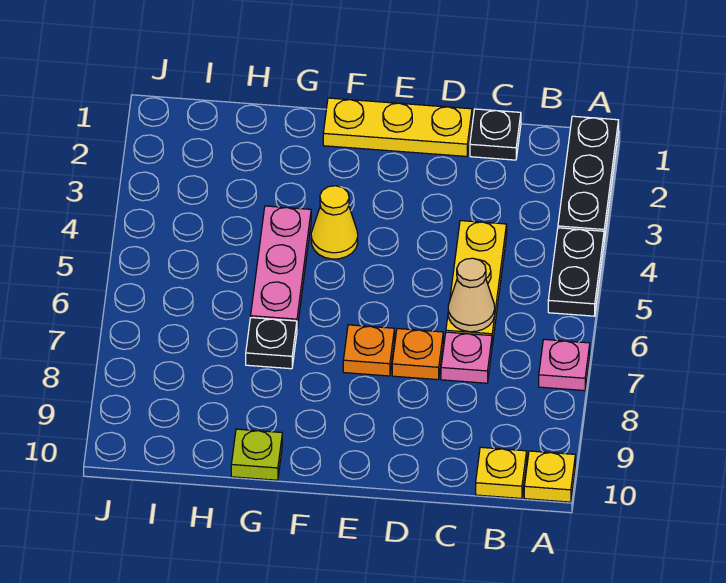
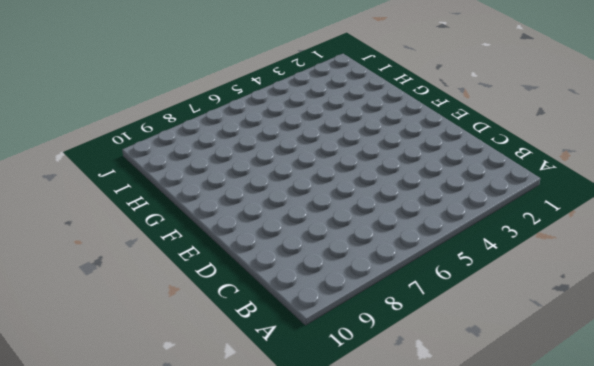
none -> black 1x3 plate [558,116,619,241]
none -> black 1x2 plate [548,228,604,316]
none -> pink 1x1 plate [539,339,590,391]

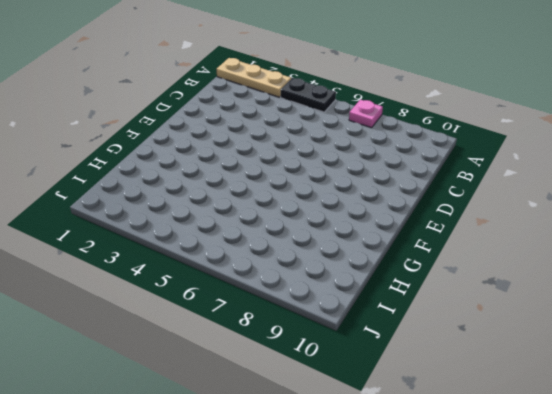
tan 1x3 plate [217,58,291,97] -> black 1x3 plate [558,116,619,241]
none -> yellow 1x1 plate [524,451,575,502]
none -> yellow 1x1 plate [476,447,527,499]
none -> black 1x1 plate [470,109,521,160]

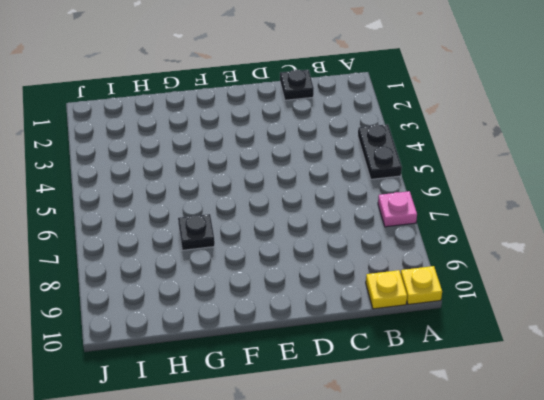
none -> black 1x3 plate [558,116,619,241]
none -> yellow 1x3 plate [446,221,507,345]
none -> pink 1x1 plate [441,332,492,383]

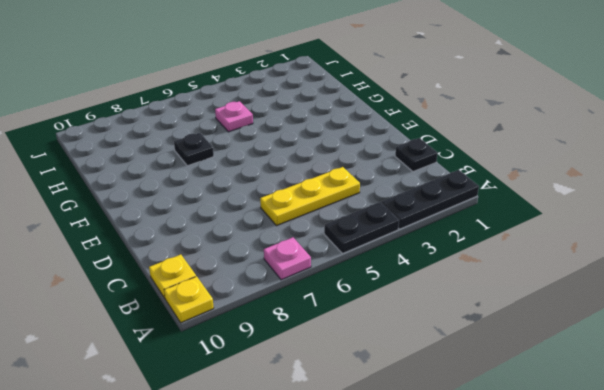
pink 1x1 plate [215,101,253,132] -> pink 1x1 plate moved to [441,332,492,383]
none -> yellow 1x3 plate [323,98,472,156]
none -> orange 1x1 plate [392,329,443,380]
none -> orange 1x1 plate [343,325,394,376]

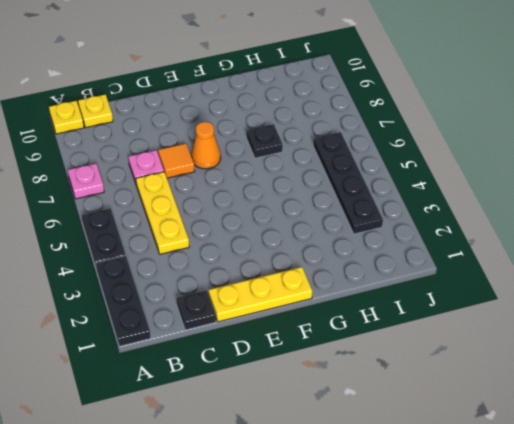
orange 1x1 tile [158,144,195,178] -> orange 1x1 plate [392,329,443,380]
orange 1x1 cone [191,122,221,169] -> orange 1x1 plate [343,325,394,376]
black 1x4 plate [313,132,383,234] -> none
none -> yellow 1x1 cone [311,186,358,259]
none -> pink 1x3 plate [251,206,311,328]
none -> lime 1x1 plate [231,429,282,480]

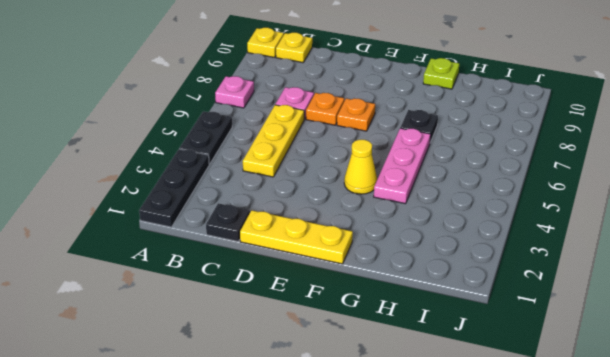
none -> tan 1x1 cone [448,258,495,332]

